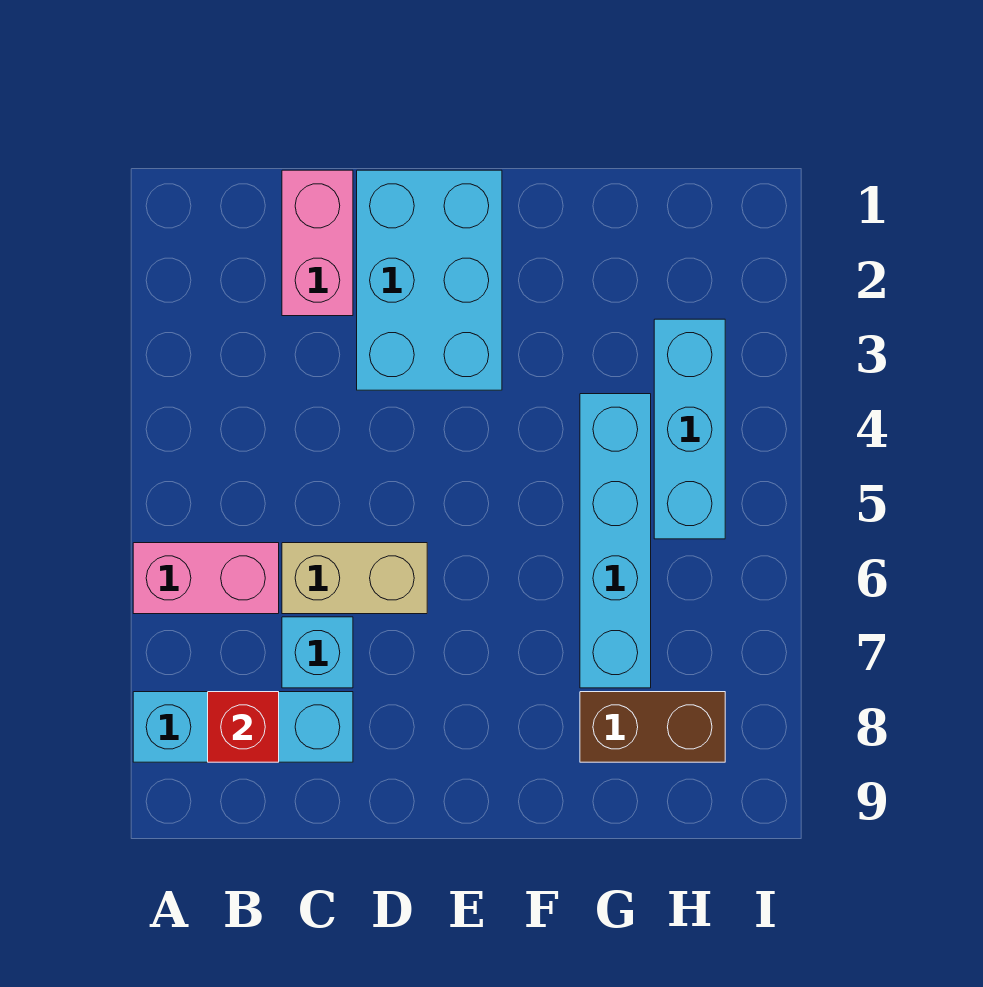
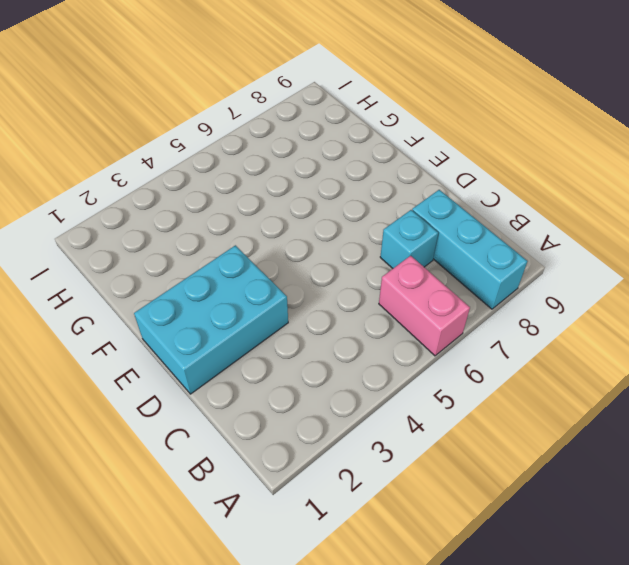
none -> pink 1x2 brick [282,170,353,316]
none -> tan 1x2 brick [282,543,427,614]

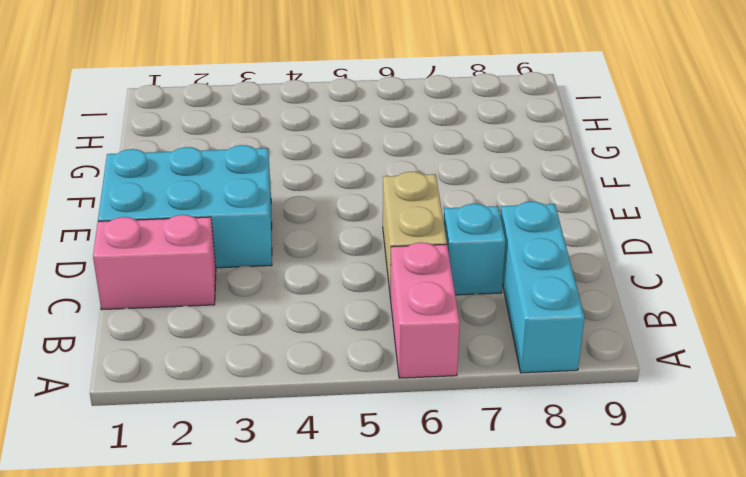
none -> cyan 1x4 brick [580,394,651,688]
none -> brown 1x2 brick [580,692,725,762]

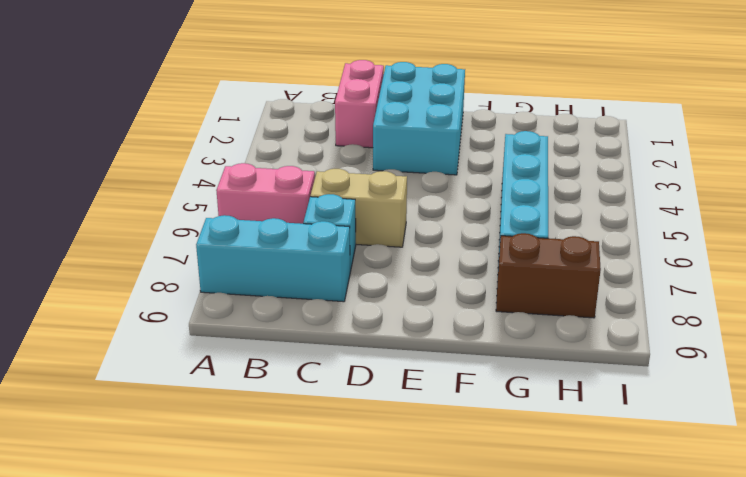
none -> cyan 1x3 brick [654,319,725,539]
none -> red 1x1 brick [208,692,279,762]

